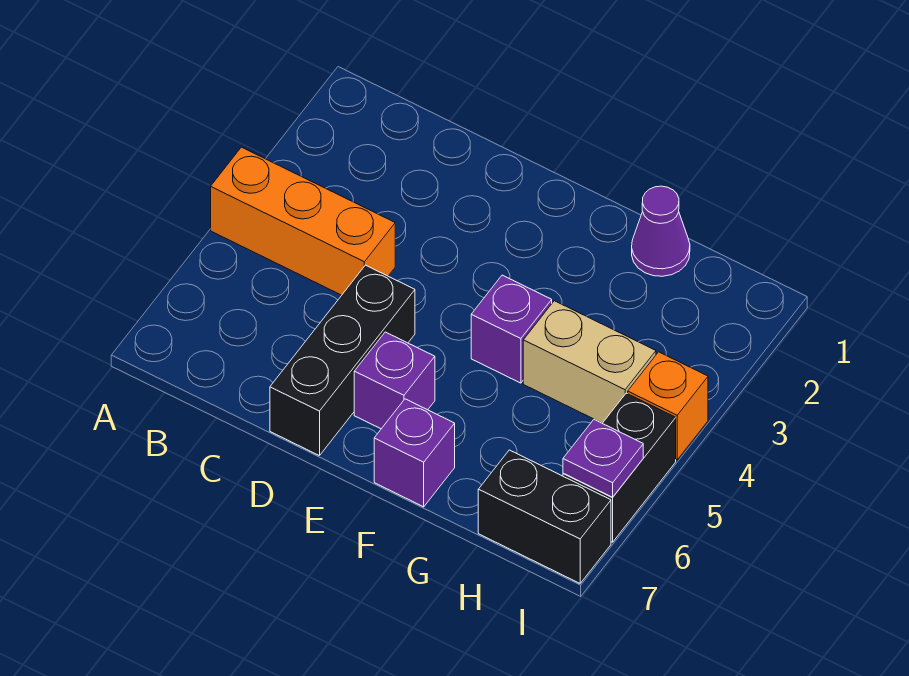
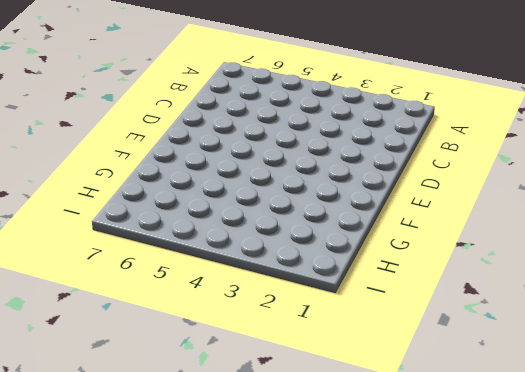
none -> orange 1x3 brick [211,147,395,295]
none -> black 1x3 brick [270,265,415,456]

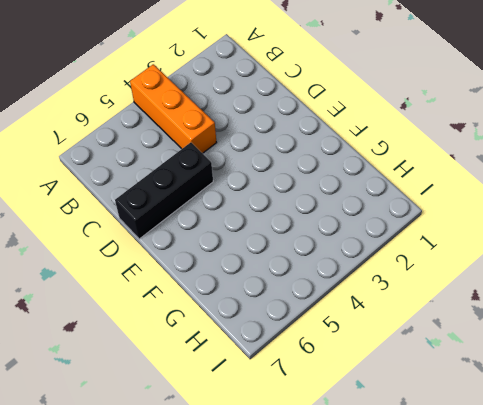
none -> purple 1x1 brick [354,332,435,429]
none -> purple 1x1 brick [471,275,552,383]

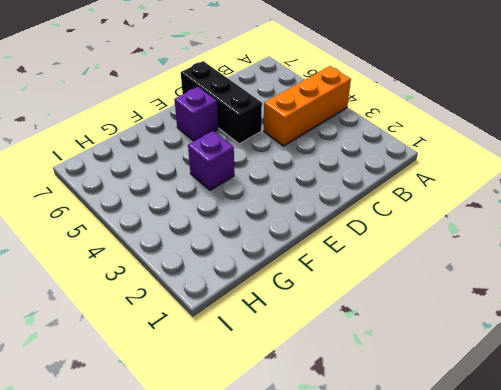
none -> purple 1x1 brick [374,399,455,507]
none -> purple 1x1 cone [632,186,690,276]

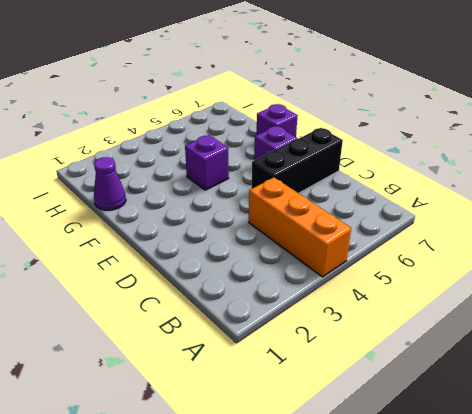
none -> tan 1x2 brick [523,301,656,423]
none -> black 1x2 brick [478,450,611,583]

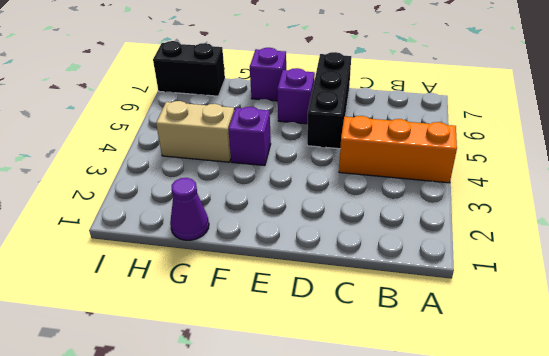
none -> orange 1x1 brick [628,352,708,460]
none -> black 1x2 brick [563,393,676,542]

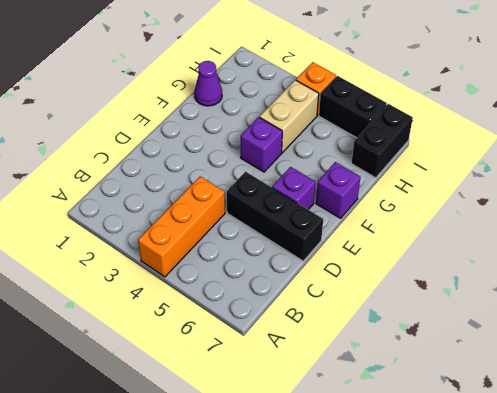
none -> purple 1x1 plate [563,420,643,497]

